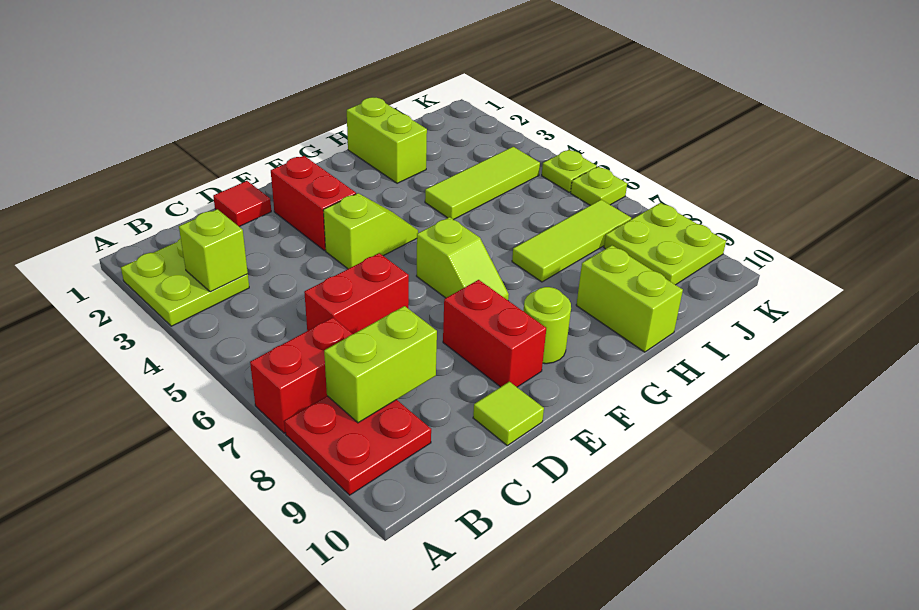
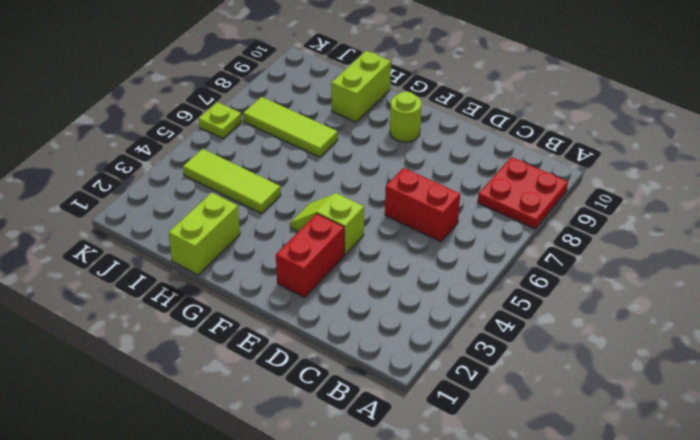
none -> lime 2x2 plate [121,238,249,326]
none -> red 1x2 brick [250,318,353,433]
none -> red 1x1 tile [213,181,271,227]

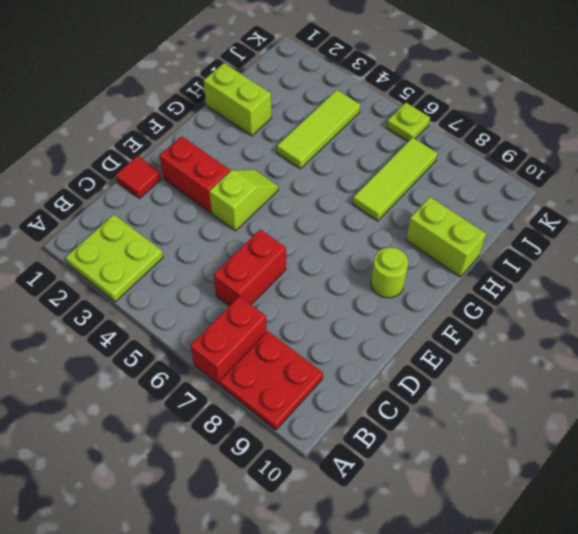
none -> lime 1x1 tile [473,382,544,446]
none -> red 1x2 brick [443,280,546,387]
none -> lime 1x2 slope [417,217,509,300]

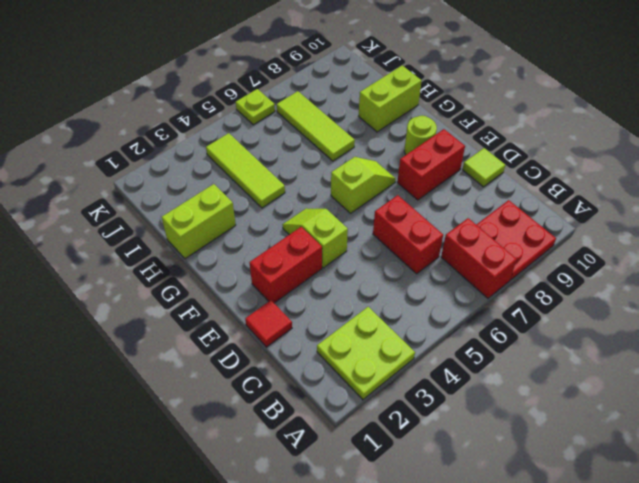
none -> lime 2x2 plate [604,203,726,285]
none -> lime 1x1 plate [542,150,597,192]
none -> lime 1x1 brick [179,209,248,292]

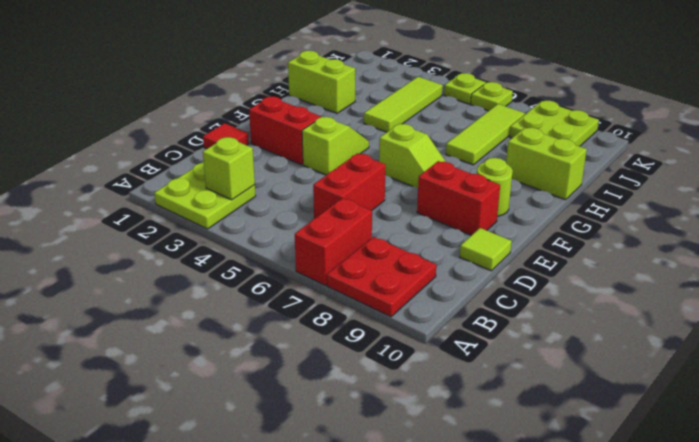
none -> lime 1x2 brick [324,306,437,423]

